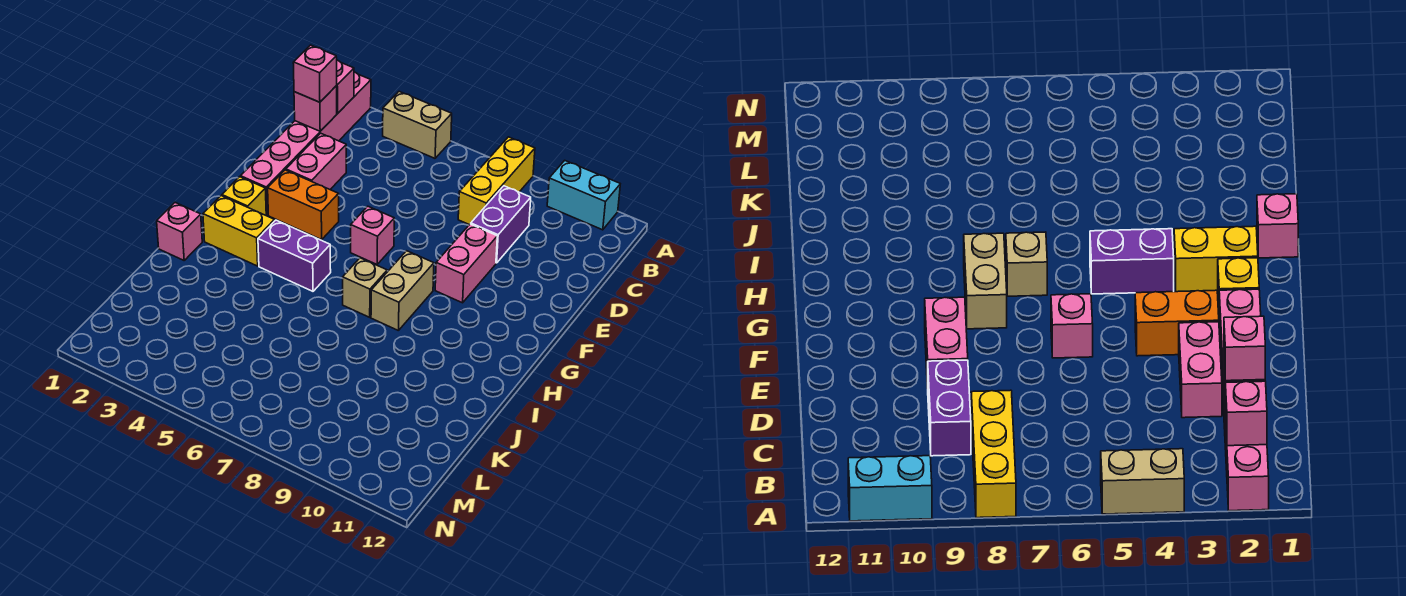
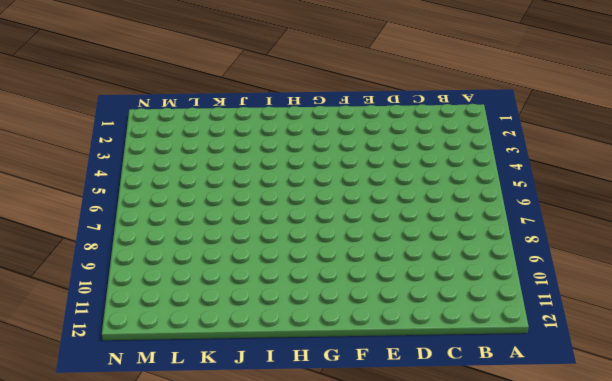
none -> pink 1x6 brick [241,72,371,215]
none -> tan 1x2 brick [383,92,452,158]
none -> yellow 1x3 brick [458,137,535,225]

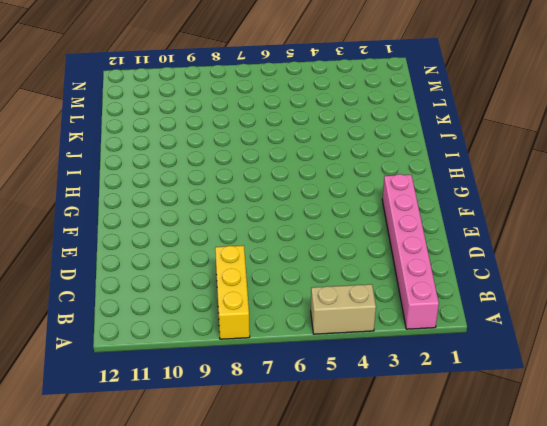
none -> cyan 1x2 brick [547,160,620,230]
none -> purple 1x2 brick [471,186,531,263]
none -> pink 1x2 brick [286,133,346,189]

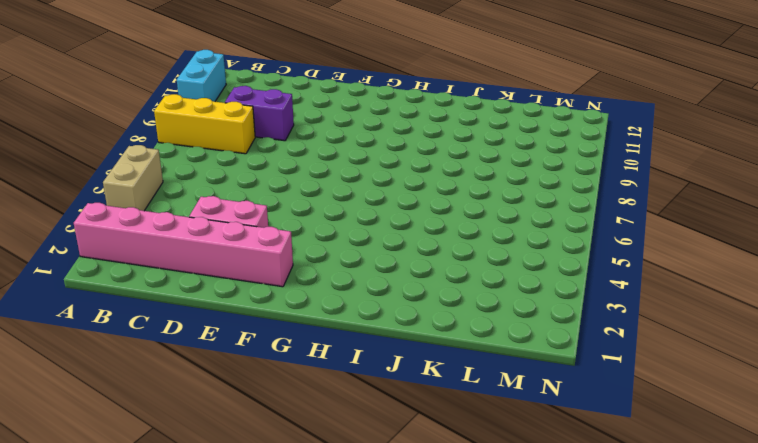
none -> pink 1x2 brick [435,224,497,303]
none -> orange 1x2 brick [268,170,339,240]
none -> pink 1x1 brick [351,206,394,264]

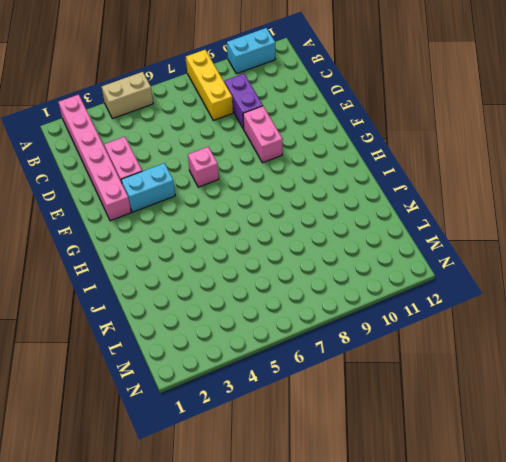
cyan 1x2 brick [121,163,175,212] -> orange 1x2 brick [268,170,339,240]
none -> yellow 1x1 brick [222,177,266,215]
none -> tan 1x2 brick [371,251,434,330]
none -> yellow 1x2 brick [203,196,274,266]

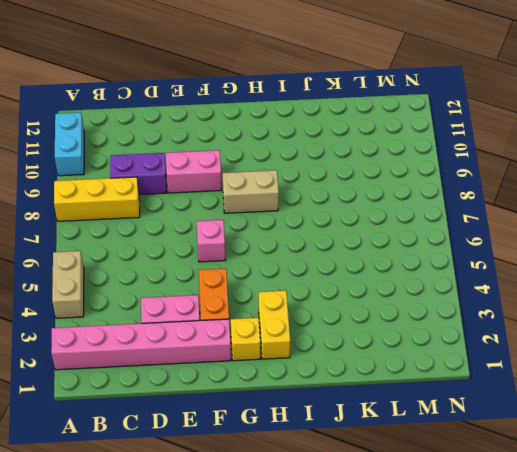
none -> purple 1x2 brick [258,220,331,291]
none -> tan 1x1 brick [343,258,387,317]
none -> pink 1x1 brick [157,203,202,260]

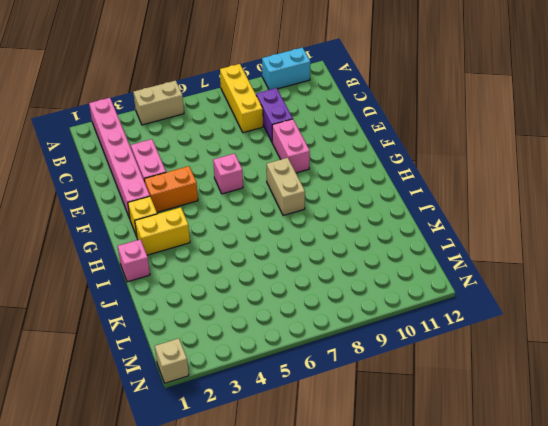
tan 1x1 brick [155,338,189,383] -> tan 1x1 brick moved to [343,258,387,317]
none -> purple 1x2 brick [258,220,331,291]
none -> pink 1x1 brick [336,60,354,113]
none -> pink 1x1 brick [294,86,337,131]

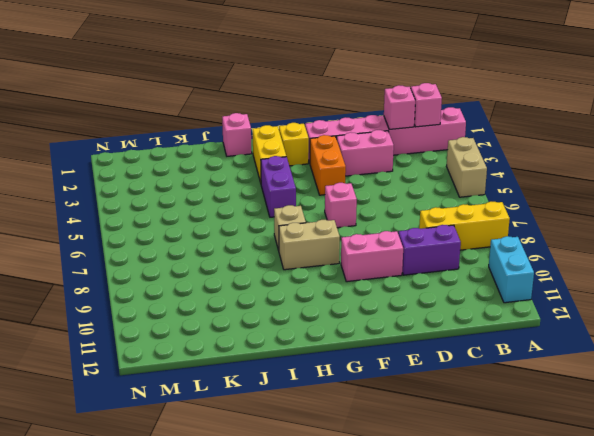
none -> pink 1x1 brick [293,45,337,102]

